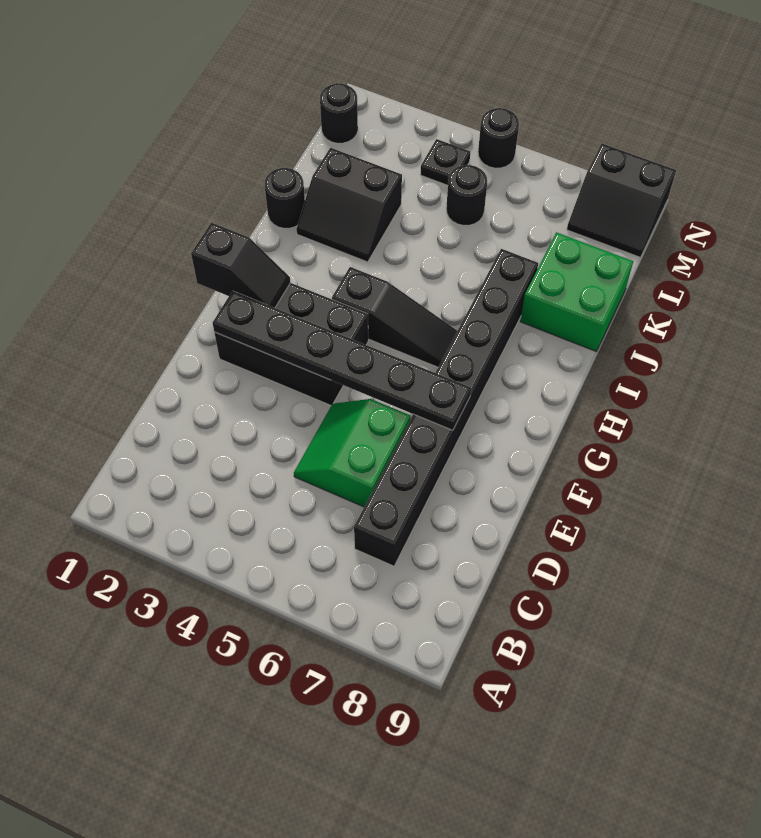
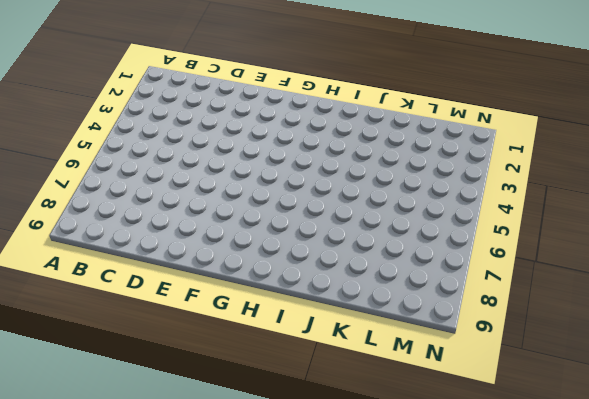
none -> black 1x8 brick [354,249,538,566]
none -> green 2x2 slope [294,399,410,507]
none -> black 2x3 brick [214,283,368,406]

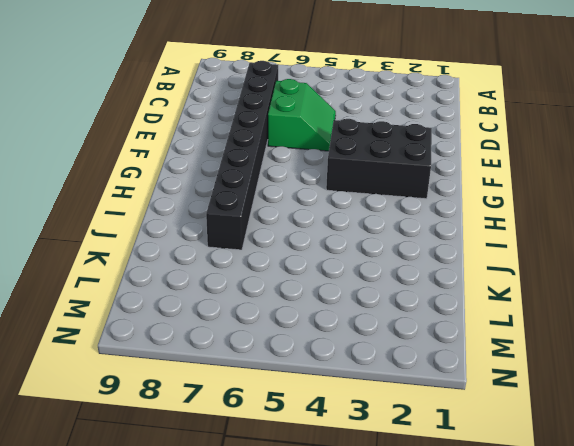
none -> black 1x3 slope [332,267,457,367]
none -> black 1x1 round brick [265,168,305,228]
none -> black 2x2 slope [296,148,402,262]

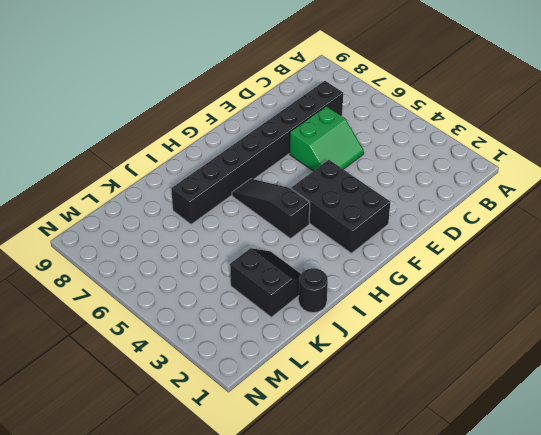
none -> green 2x2 brick [520,232,633,351]
none -> black 1x1 round brick [446,165,487,225]
none -> black 1x1 round brick [320,83,358,143]

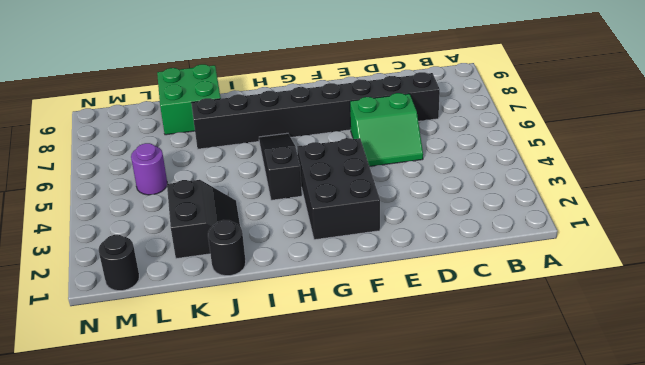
purple 1x1 round brick [131,143,167,195] -> black 1x1 round brick [446,165,487,225]
none -> black 1x1 plate [420,139,470,185]
none -> black 2x2 slope [567,144,676,257]
none -> black 1x1 round brick [478,108,519,168]

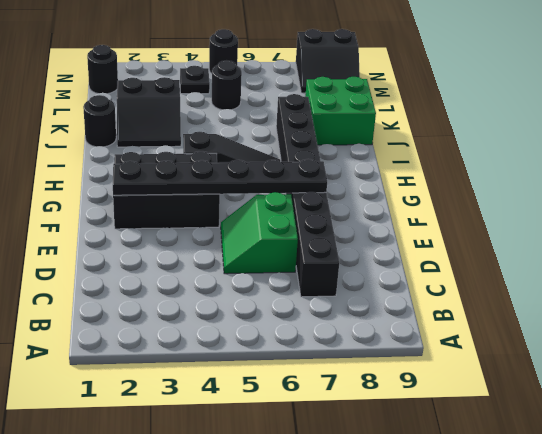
none -> black 1x2 slope [191,223,291,308]

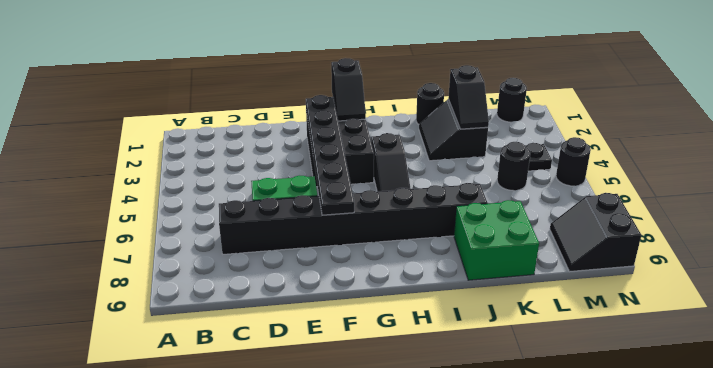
black 1x2 slope [448,65,489,129] -> none

